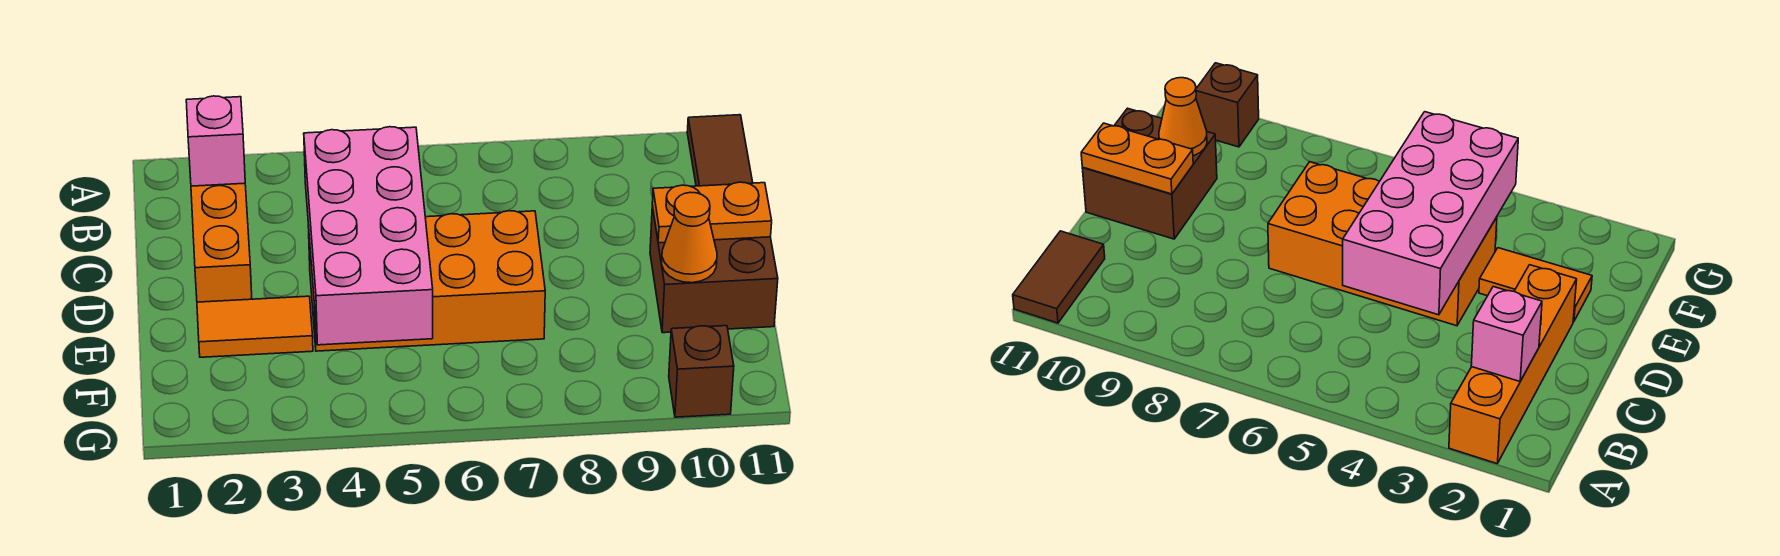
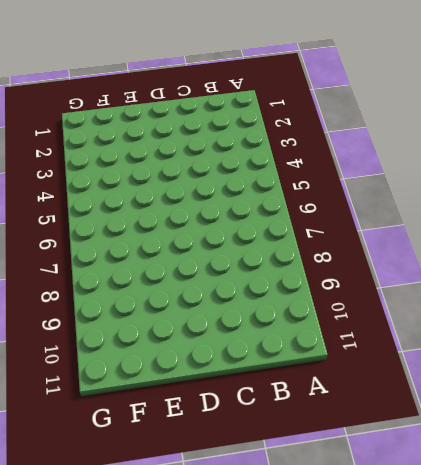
none -> orange 1x4 brick [191,183,252,302]
none -> brown 1x2 tile [687,115,753,186]

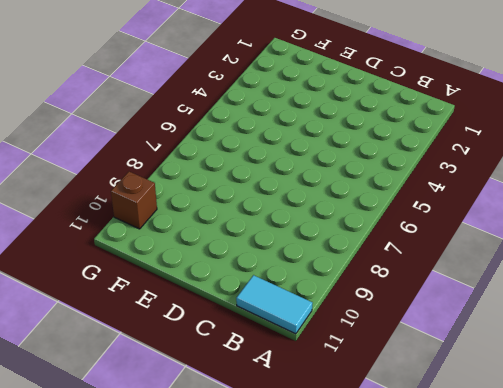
cyan 1x2 tile [236,275,312,334] -> brown 1x2 tile [687,115,753,186]
none -> orange 1x4 brick [191,183,252,302]
none -> orange 2x4 brick [308,211,545,351]

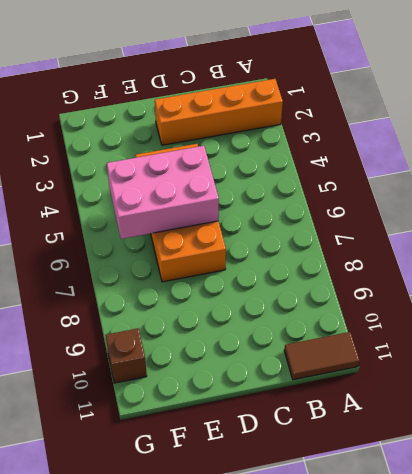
pink 2x3 brick [107,146,219,239] -> pink 2x4 brick [304,127,433,345]
none -> brown 2x2 brick [650,206,778,333]
none -> orange 1x2 tile [197,296,313,357]

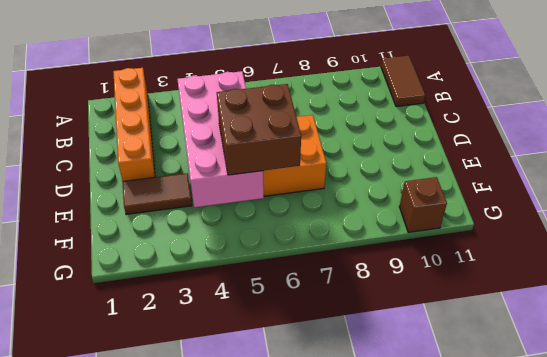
brown 1x2 tile [123,173,192,215] -> orange 1x2 tile [197,296,313,357]
brown 2x2 brick [217,84,301,175] -> brown 2x2 brick moved to [650,206,778,333]
none -> pink 1x1 brick [186,96,245,186]
none -> orange 1x2 plate [652,182,772,243]

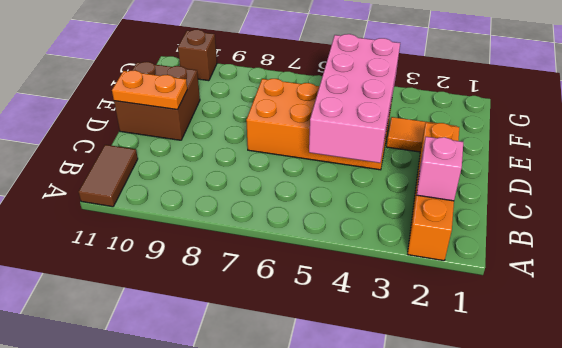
none -> orange 1x1 cone [662,192,717,283]

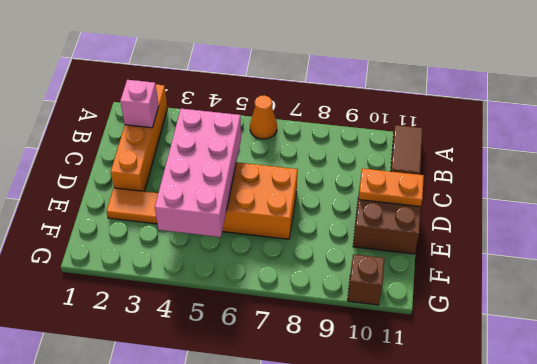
orange 1x1 cone [250,95,277,139] -> orange 1x1 cone moved to [662,192,717,283]

